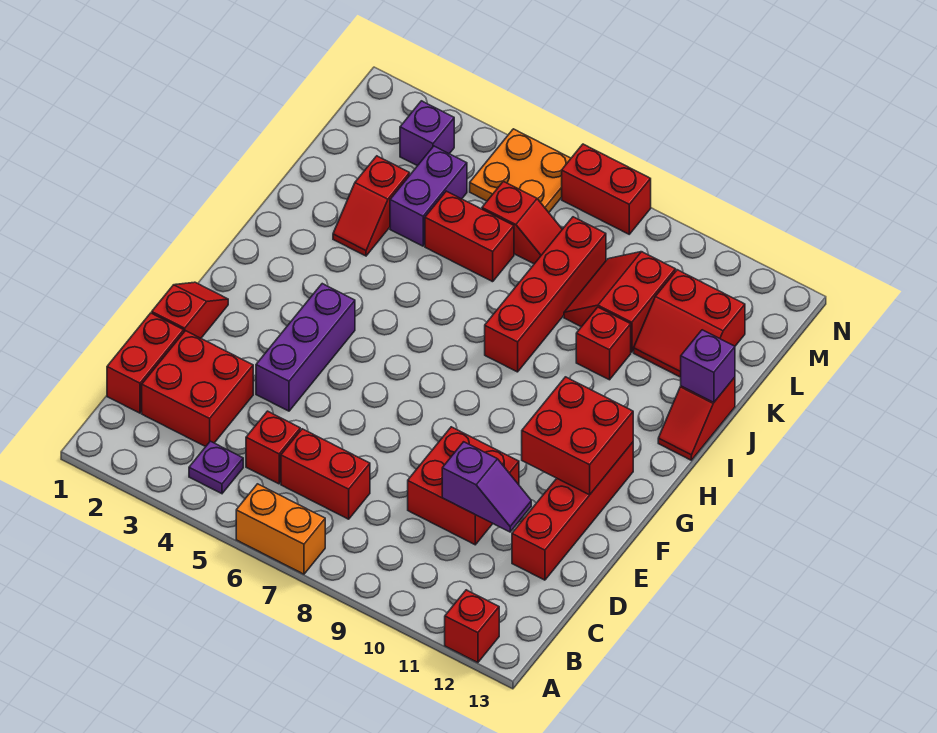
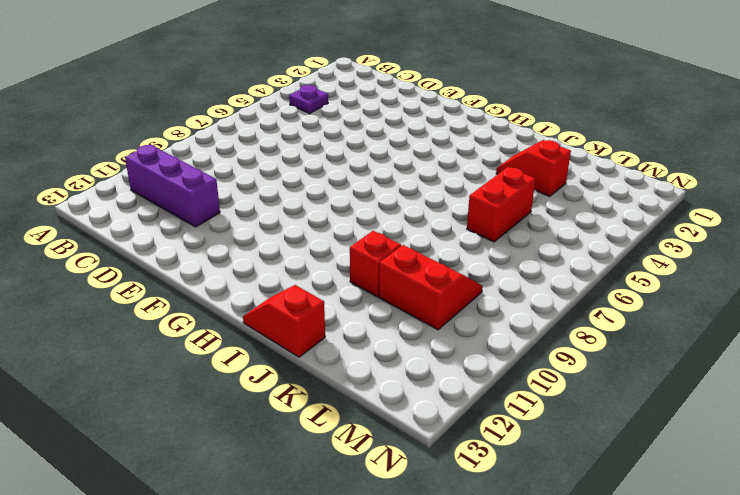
purple 1x3 brick [125,145,220,227] -> purple 1x3 brick moved to [256,284,355,411]
none -> orange 1x2 brick [236,484,325,574]
none -> red 1x1 brick [445,590,499,663]
none -> red 1x2 brick [107,313,184,413]

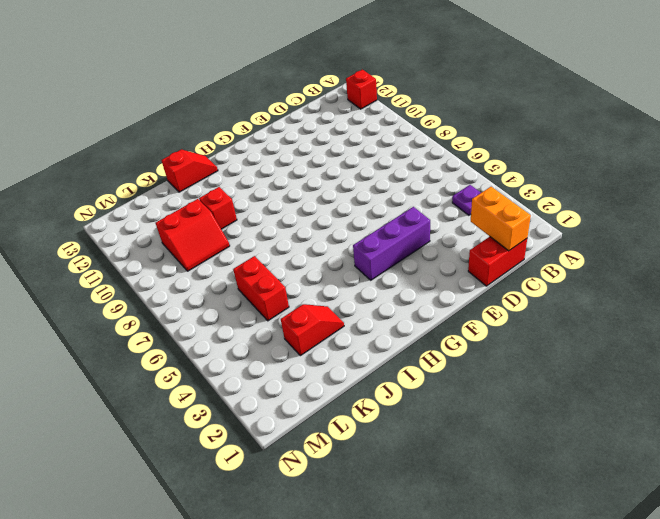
orange 1x2 brick [471,187,531,251] -> orange 1x2 brick moved to [236,484,325,574]
none -> red 2x2 brick [142,331,253,447]
none -> red 1x1 brick [246,411,300,484]
none -> red 1x2 brick [281,429,370,519]

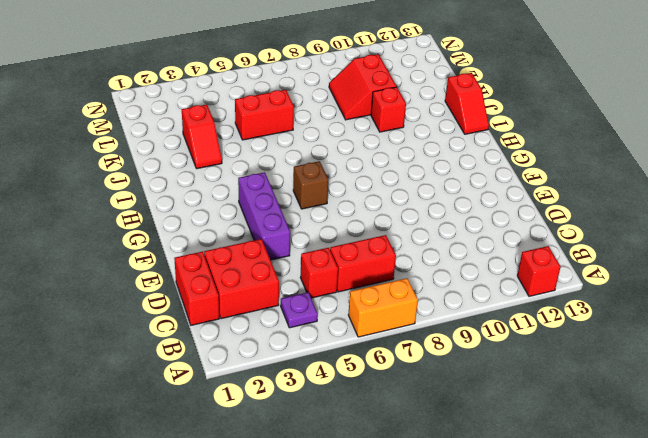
brown 1x1 brick [293,161,328,209] -> none
none -> red 2x2 brick [408,427,519,545]
none -> red 1x4 brick [512,442,633,580]
none -> red 1x2 slope [152,282,228,338]

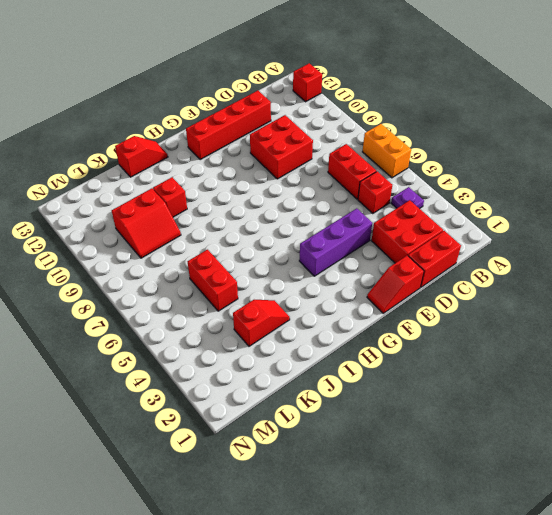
none -> red 1x4 brick [485,217,606,372]
none -> purple 1x2 brick [390,146,467,246]
none -> red 2x2 slope [634,270,745,377]

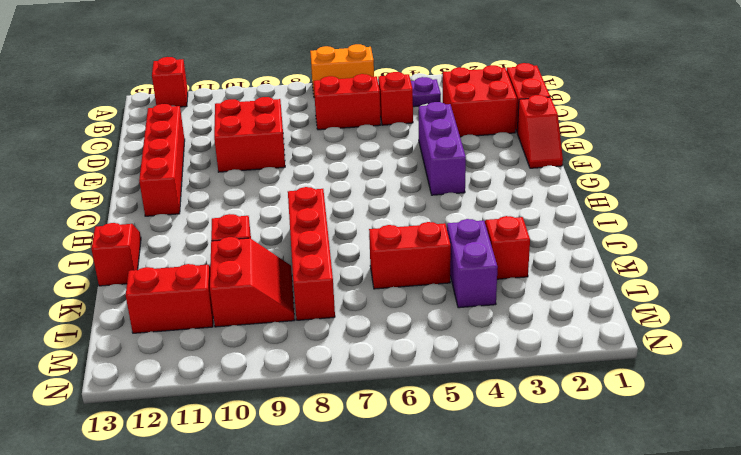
none -> red 1x2 slope [482,181,562,264]
none -> purple 1x1 brick [400,101,454,166]
none -> orange 2x2 plate [470,129,571,212]

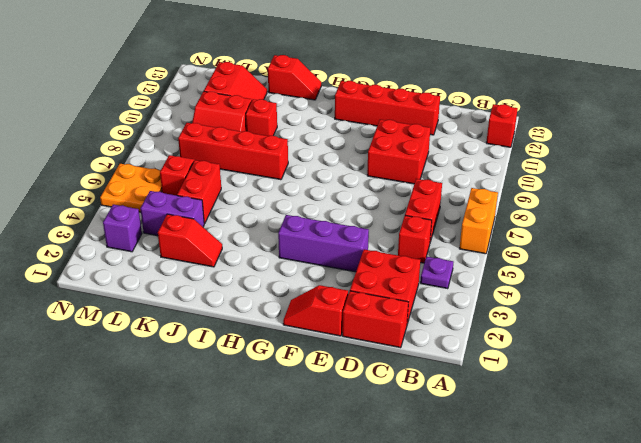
none -> red 1x2 brick [562,144,651,234]
none -> purple 1x2 slope [442,442,531,532]
none -> red 2x2 brick [522,377,633,495]

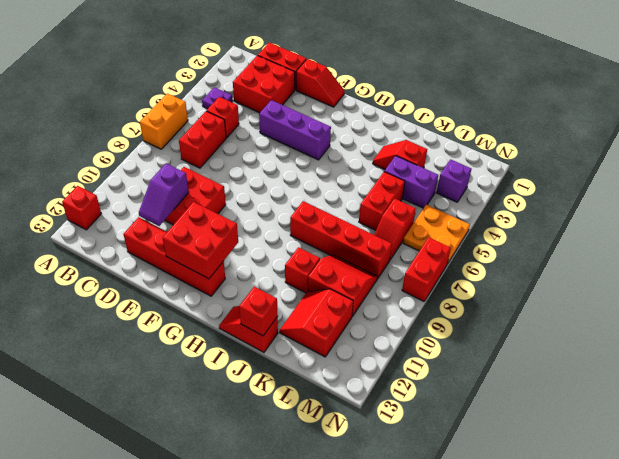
red 1x1 brick [239,287,278,336] -> purple 1x1 brick [681,330,735,402]

